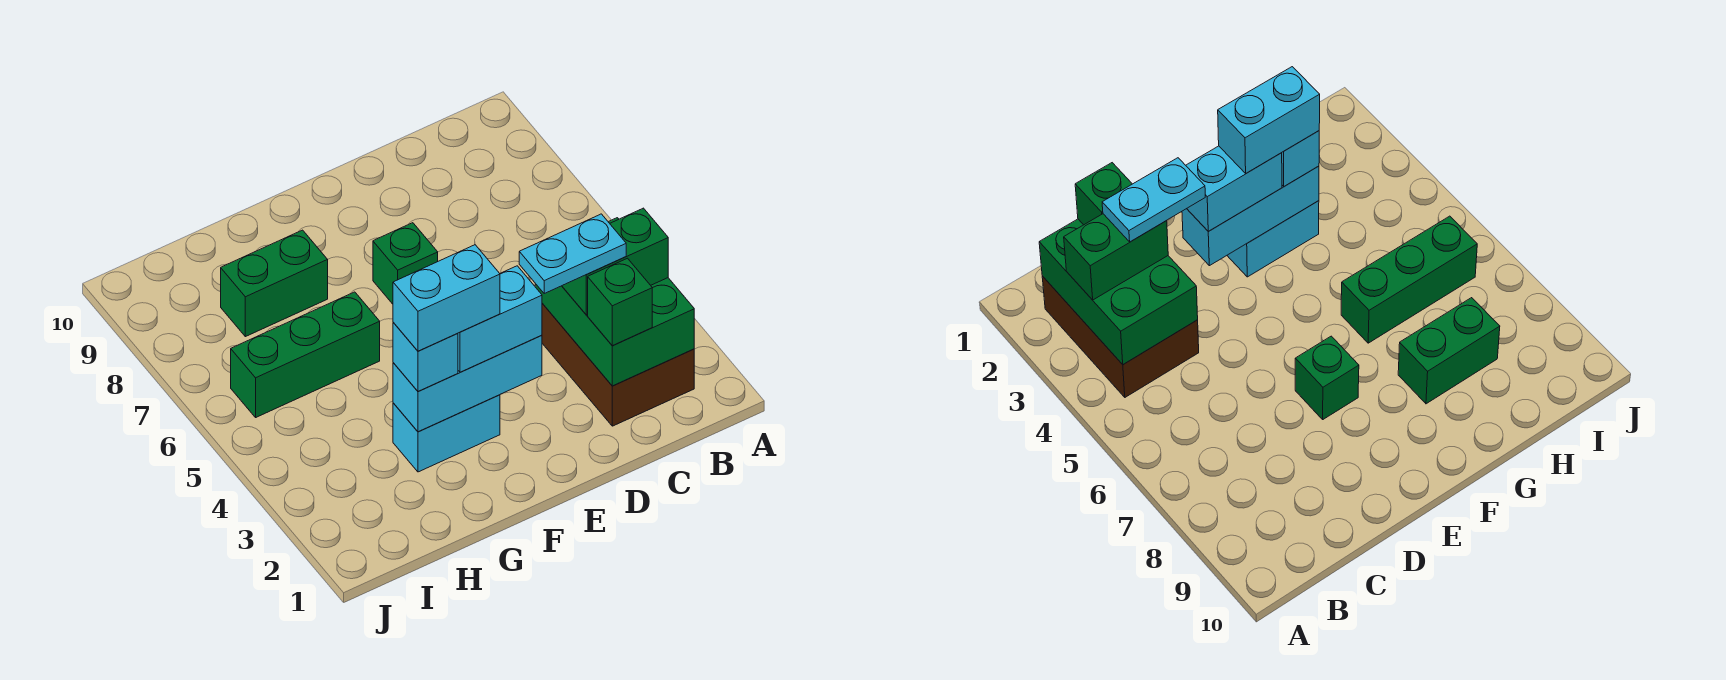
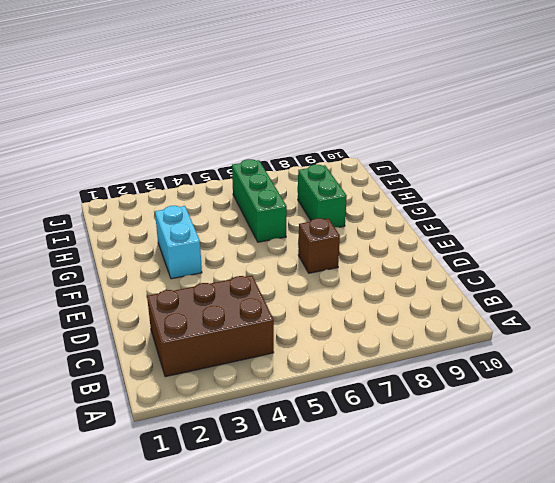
brown 1x1 brick [298,218,340,273] -> green 1x1 brick [373,223,438,304]
none -> green 2x3 brick [535,218,694,386]
none -> cyan 1x3 brick [393,335,542,432]
none -> green 1x2 brick [562,208,668,315]

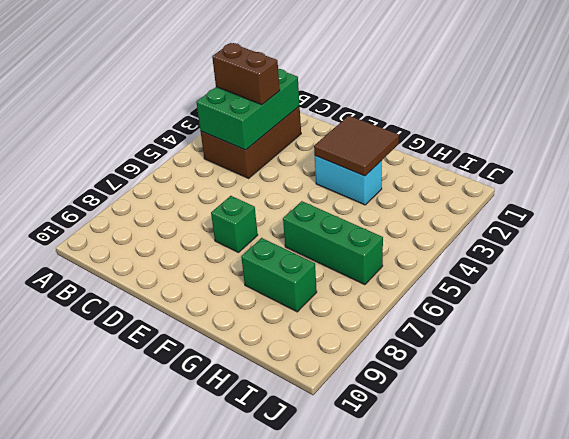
brown 1x2 brick [212,43,280,105] -> green 1x2 brick [562,208,668,315]
brown 2x2 tile [314,116,399,176] -> cyan 1x3 brick [393,335,542,432]
none -> green 1x1 brick [588,258,652,346]
none -> cyan 1x2 brick [458,266,542,372]
none -> cyan 1x1 brick [393,323,458,392]

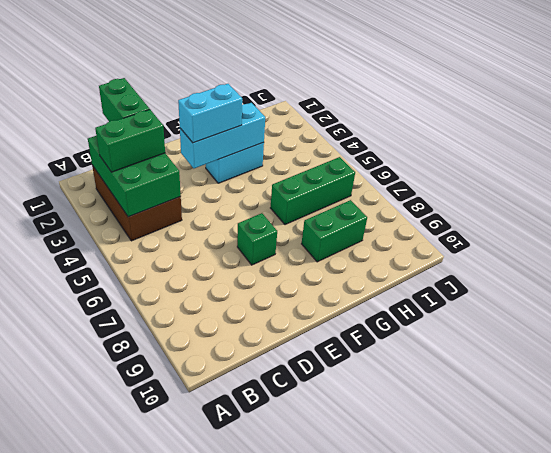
green 1x2 brick [99,78,150,121] -> green 1x1 brick [588,258,652,346]
none -> cyan 1x1 brick [393,323,458,392]
none -> cyan 1x2 plate [519,214,626,293]
none -> cyan 1x2 brick [393,245,500,351]

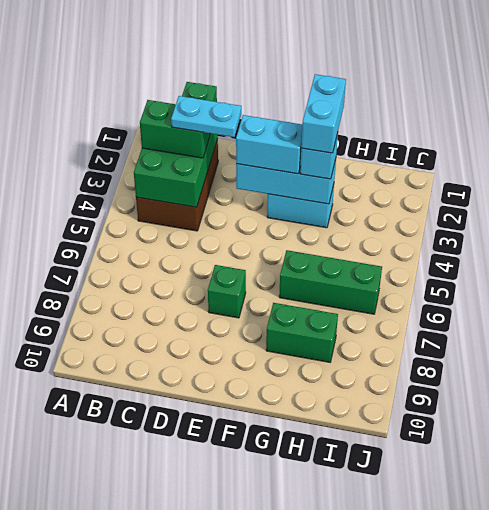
cyan 1x2 brick [301,74,346,153] -> cyan 1x2 brick turned to [393,245,500,351]

